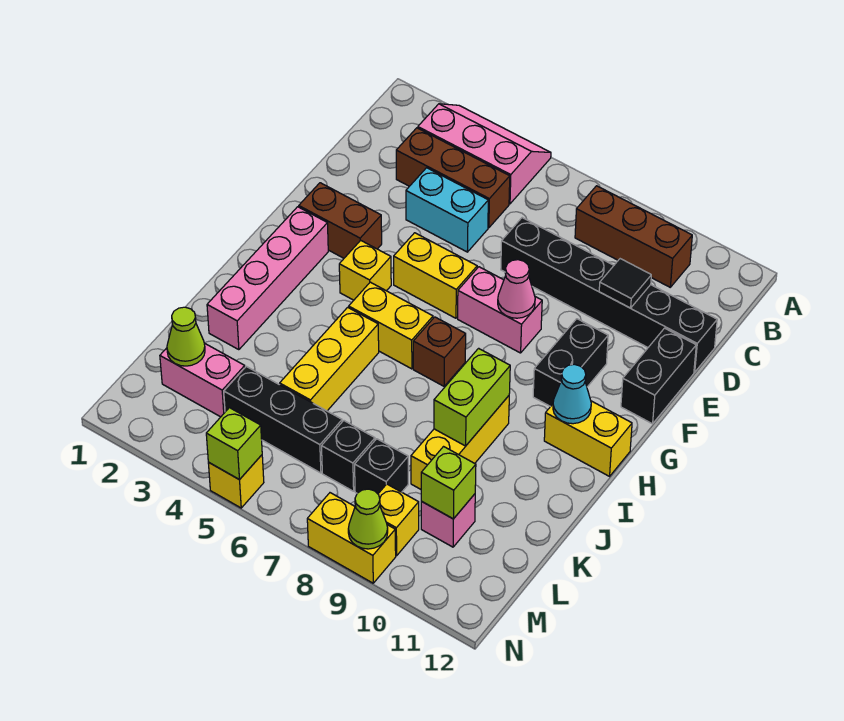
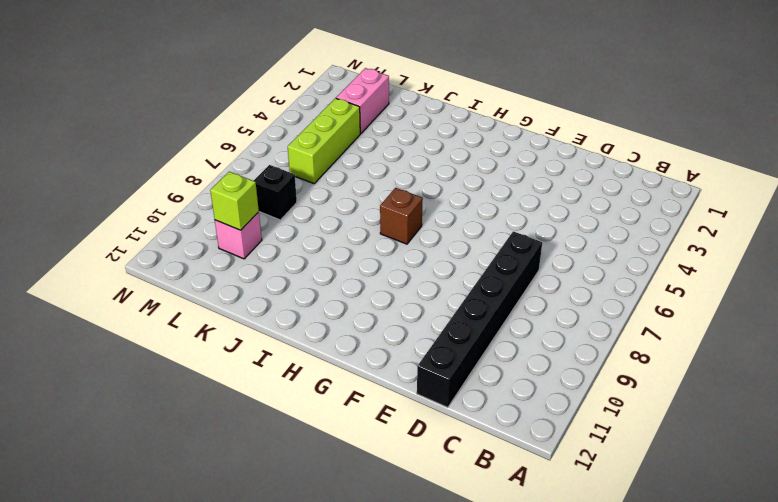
lime 1x3 brick [288,98,360,184] -> black 1x3 brick [224,366,342,473]
none -> pink 2x3 slope [418,104,551,204]
none -> brown 1x3 brick [575,186,692,287]
none -> brown 1x3 brick [396,128,510,228]
none -> cyan 1x2 brick [406,168,488,252]

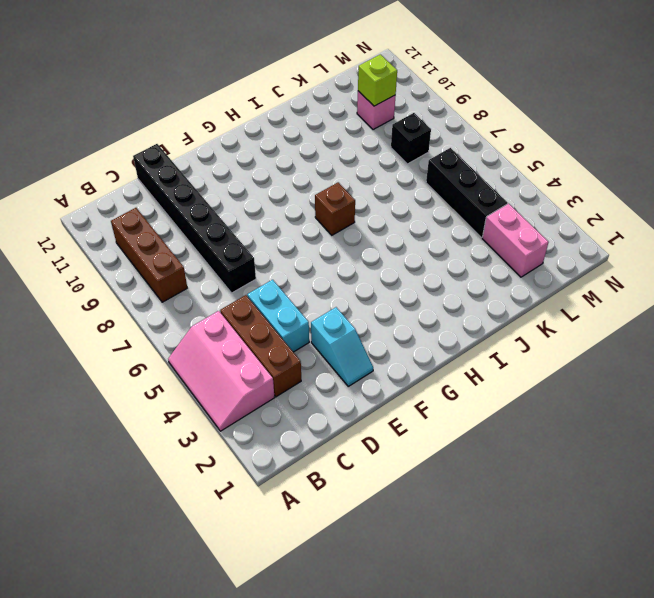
cyan 1x2 slope [311,307,373,386] -> none
none -> black 1x2 brick [621,328,696,424]
none -> brown 1x2 brick [299,183,382,258]
none -> yellow 1x2 brick [394,233,477,318]
none -> pink 1x2 brick [458,267,542,353]

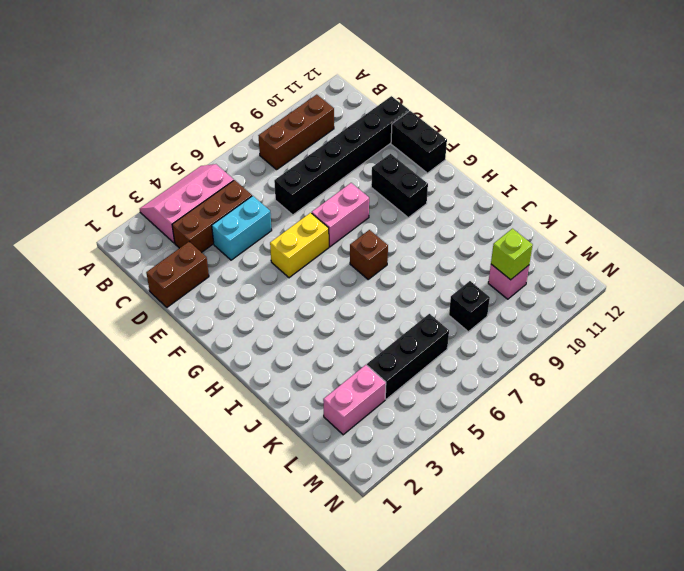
brown 1x2 brick [146,242,209,307] -> brown 1x2 brick moved to [299,183,382,258]
none -> pink 1x4 brick [207,207,328,350]
none -> yellow 1x1 brick [339,240,391,300]
none -> yellow 1x2 brick [349,282,433,369]
none -> yellow 1x2 brick [544,401,632,476]

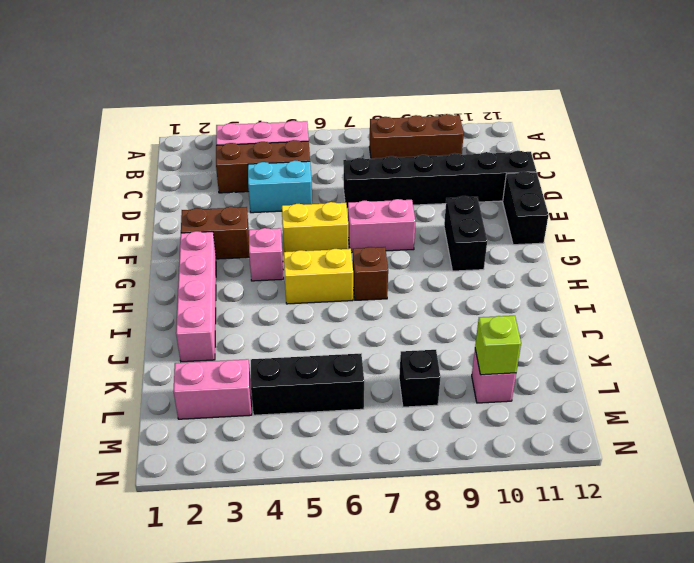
pink 1x1 brick [249,228,284,281] -> yellow 1x1 brick [339,240,391,300]
none -> yellow 1x2 brick [544,401,632,476]
none -> yellow 1x3 brick [280,307,379,411]
none -> yellow 1x3 brick [411,396,509,489]
none -> black 1x1 brick [322,421,375,491]

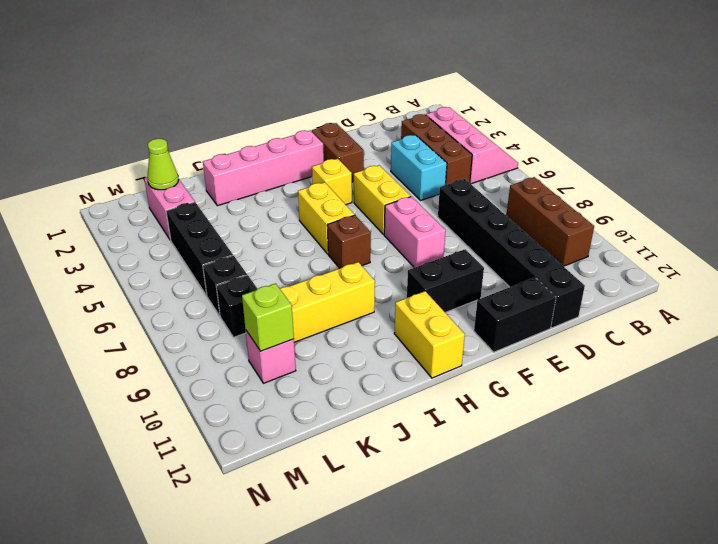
none -> yellow 1x3 brick [280,307,379,411]
none -> yellow 1x1 brick [378,484,419,556]
none -> yellow 1x1 brick [208,455,264,508]
none -> yellow 1x2 brick [307,493,396,583]

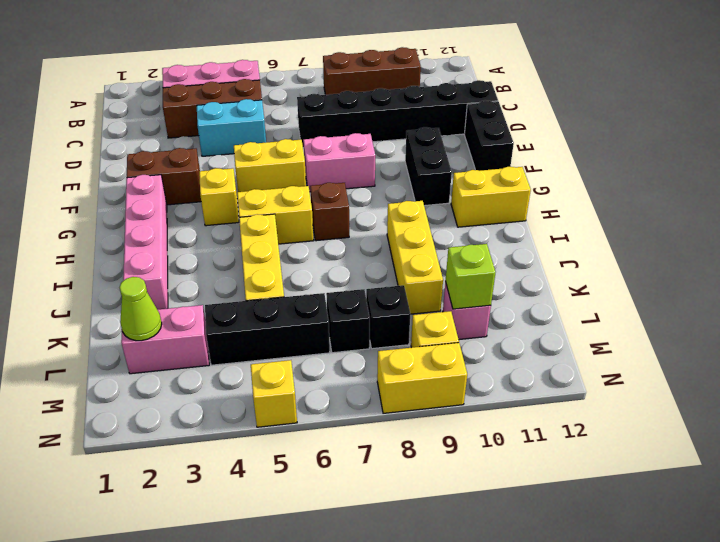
none -> black 1x1 tile [599,259,651,308]
none -> pink 1x1 cone [498,260,535,318]
none -> cyan 1x1 cone [553,364,591,424]
none -> lime 1x2 brick [434,348,510,446]

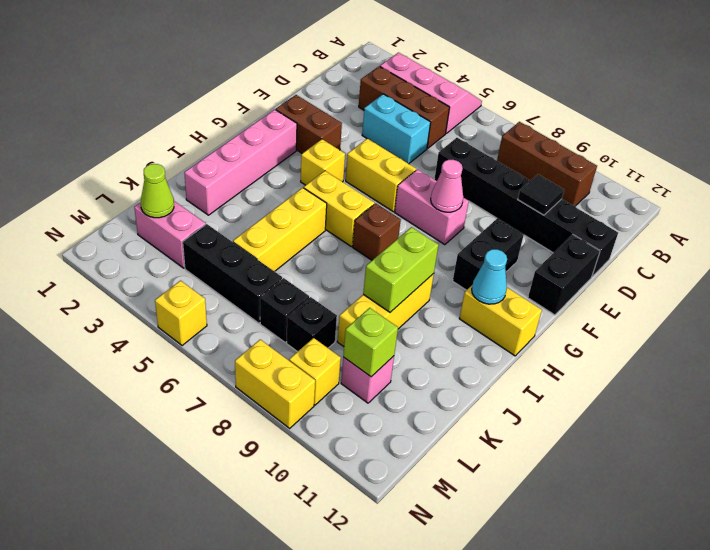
none -> lime 1x1 brick [206,408,262,480]
none -> lime 1x1 cone [348,489,388,549]

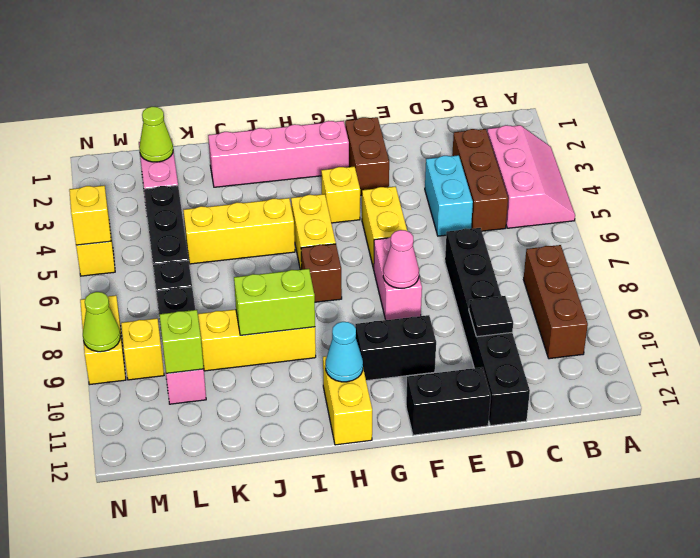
yellow 1x1 brick [69,186,111,245] -> lime 1x1 brick [206,408,262,480]

